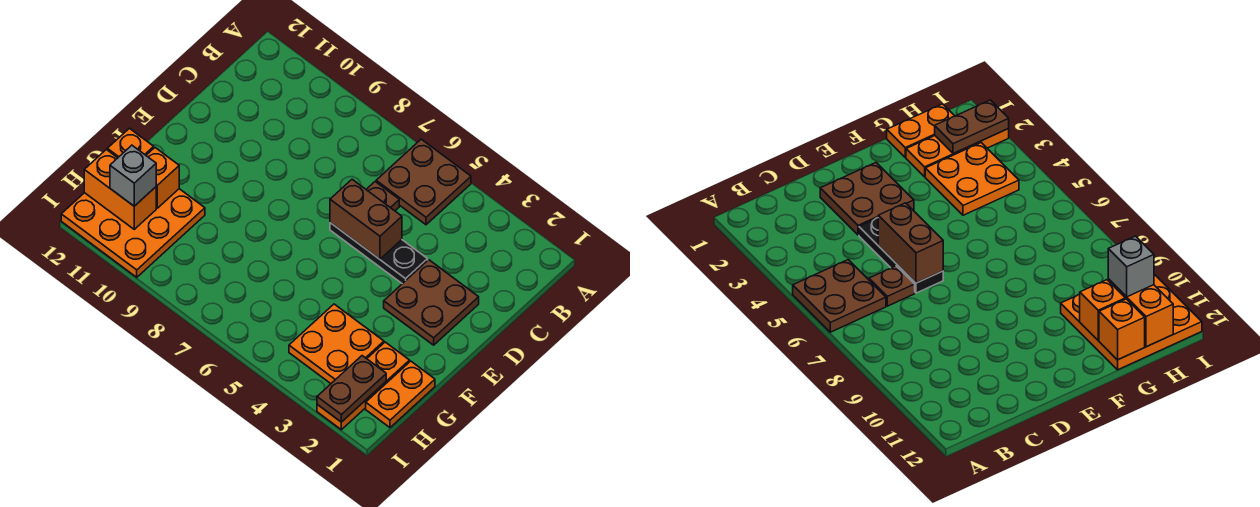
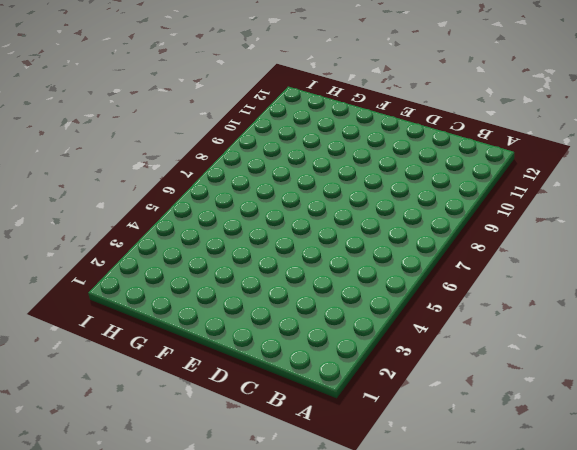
none -> brown 2x2 plate [376,139,471,225]
none -> brown 1x1 plate [366,182,399,211]
none -> brown 2x2 plate [384,260,479,345]

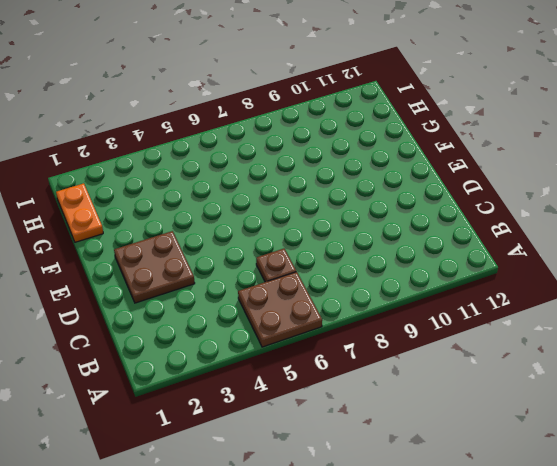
none -> black 1x3 plate [330,223,428,284]
none -> orange 1x3 plate [317,342,410,430]
none -> orange 2x2 plate [289,304,384,384]

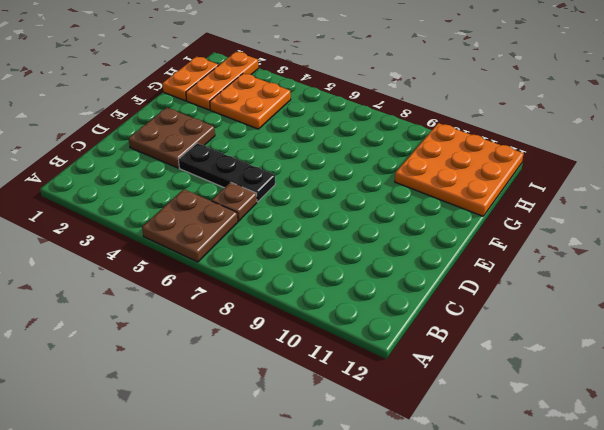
none -> brown 1x2 brick [330,179,402,259]
none -> orange 1x1 brick [146,148,179,208]
none -> orange 1x1 brick [107,128,154,158]

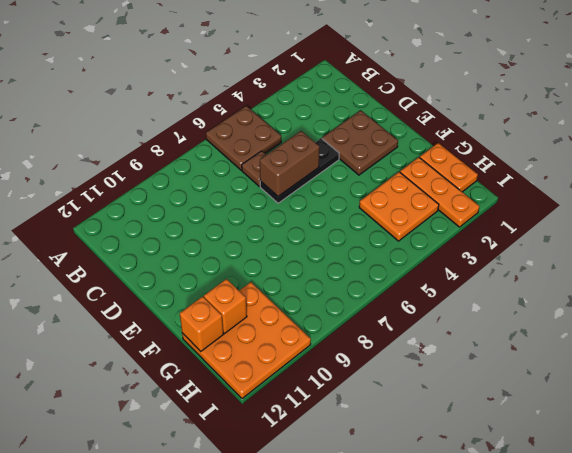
none -> brown 1x2 plate [317,356,386,422]
none -> orange 1x2 brick [84,149,156,229]
none -> grey 1x1 brick [110,145,156,206]

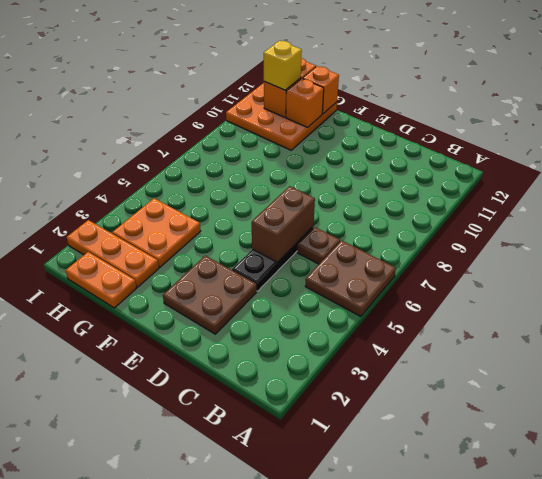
yellow 1x1 brick [264,41,302,90] -> grey 1x1 brick [110,145,156,206]
none -> brown 1x2 plate [317,356,386,422]

